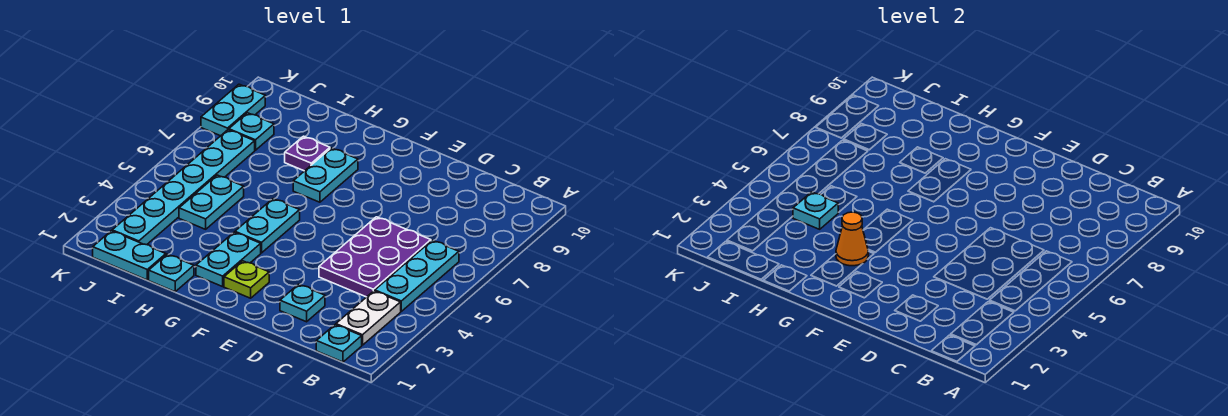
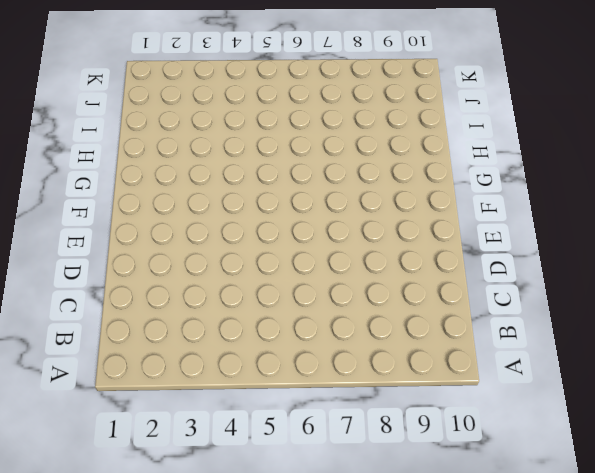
none -> cyan 1x1 plate [316,325,362,362]
none -> white 1x2 plate [336,291,401,345]
none -> cyan 1x3 plate [375,240,459,311]

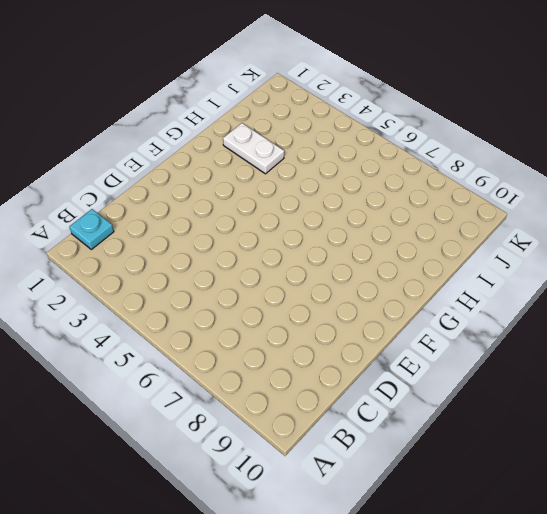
white 1x2 plate [223,123,284,174] -> white 1x2 plate moved to [336,291,401,345]
none -> cyan 1x3 plate [375,240,459,311]
none -> purple 2x3 plate [319,217,431,297]
none -> cyan 1x1 plate [280,284,325,322]

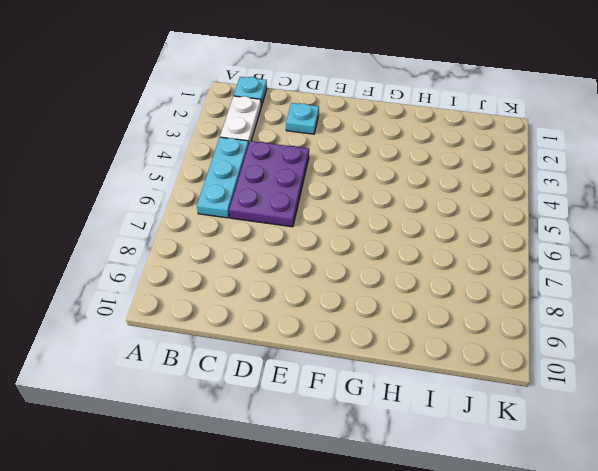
none -> lime 1x1 plate [224,261,269,298]
none -> cyan 1x2 plate [196,232,261,287]
none -> cyan 1x2 plate [235,199,300,253]

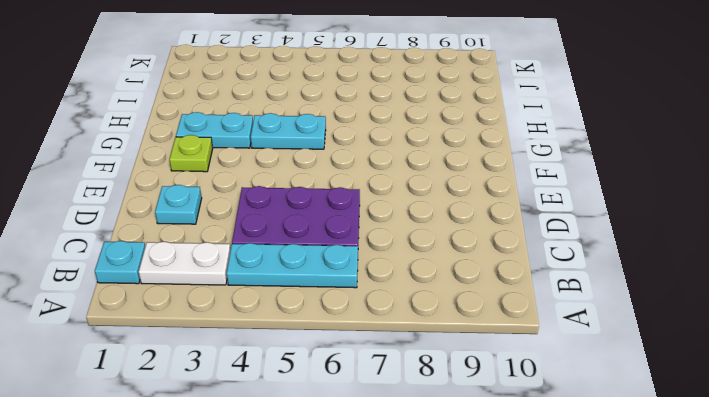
none -> cyan 1x2 plate [293,148,358,202]
none -> cyan 1x1 plate [149,254,194,292]
none -> purple 1x1 plate [285,136,330,171]

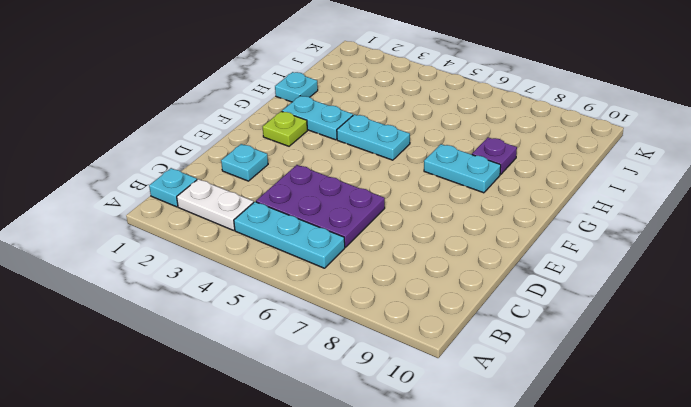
none -> cyan 1x2 plate [93,231,166,280]
none -> cyan 1x2 plate [179,175,244,229]
none -> cyan 1x6 plate [112,130,255,245]

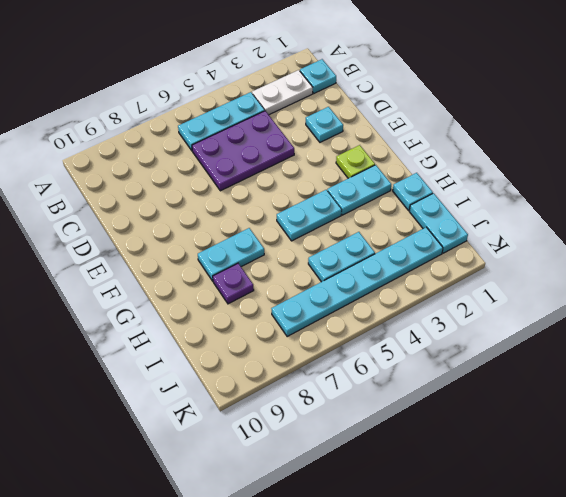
none -> cyan 1x1 plate [229,113,274,150]
none -> cyan 1x2 plate [201,84,265,136]
none -> orange 1x1 cone [836,212,868,266]

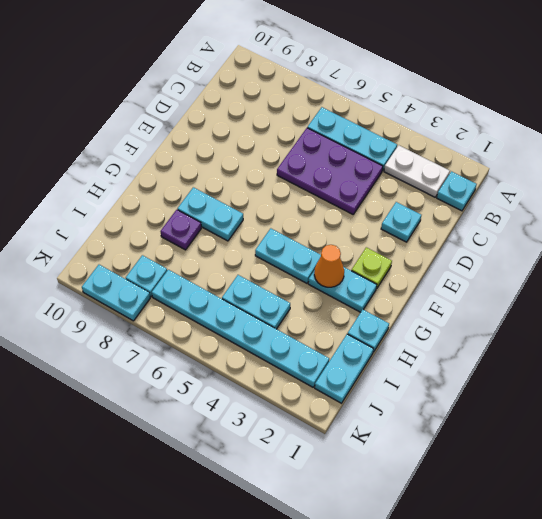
none -> cyan 1x1 plate [793,192,838,229]

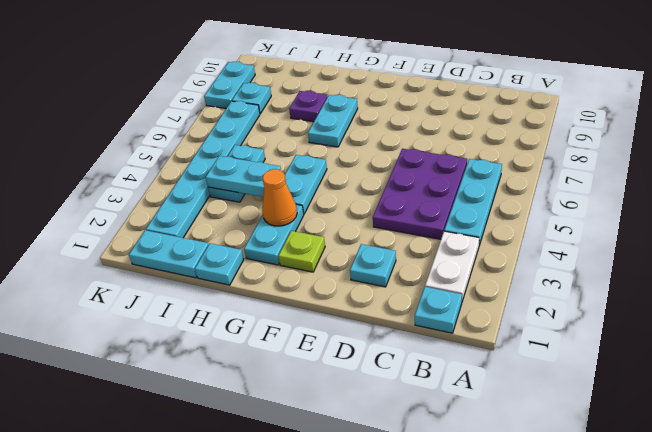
cyan 1x2 plate [206,156,281,197] -> cyan 1x1 plate [793,192,838,229]

